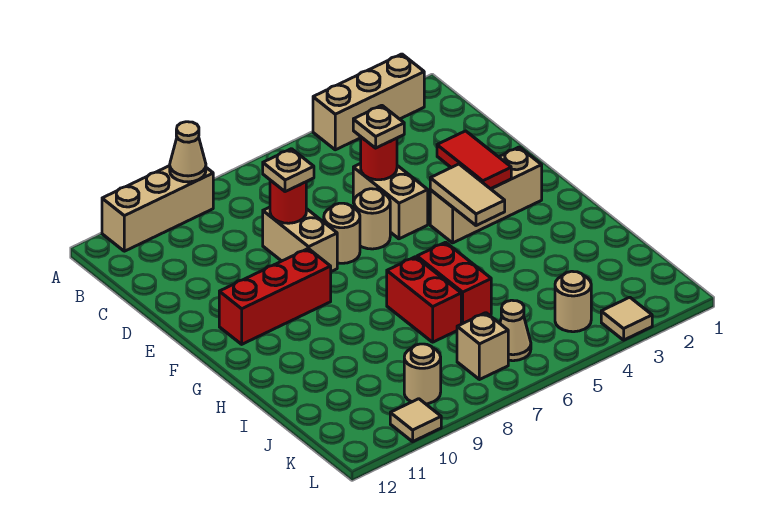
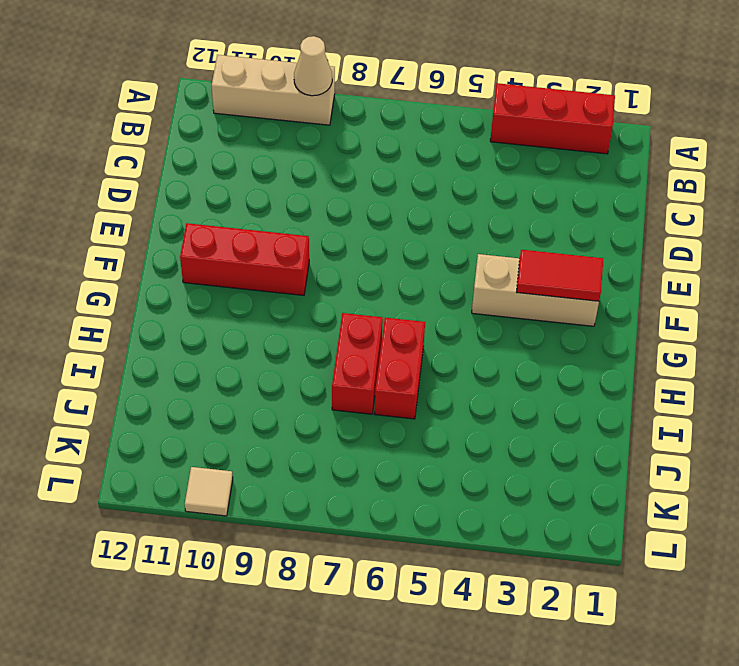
red 1x3 brick [490,83,615,154] -> tan 1x3 brick [313,54,424,150]
red 1x2 tile [517,250,603,301] -> red 1x2 tile turned to [437,131,511,189]
none -> tan 1x2 brick [353,164,428,239]
none -> tan 1x2 brick [263,207,337,271]
none -> tan 1x1 round brick [354,189,390,249]

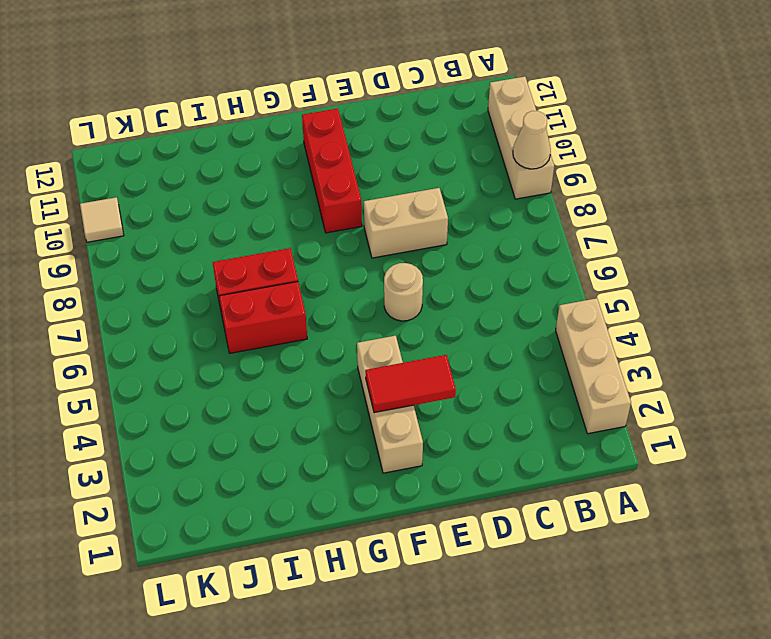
none -> tan 1x2 brick [353,164,428,239]
none -> tan 1x1 round brick [324,203,360,263]
none -> tan 1x1 round brick [555,271,591,332]

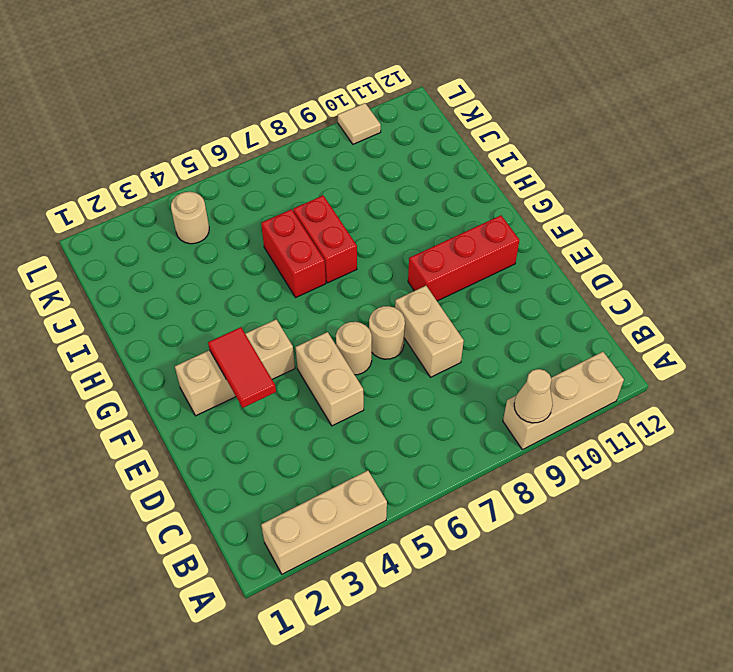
none -> tan 1x1 cone [500,300,531,361]
none -> tan 1x1 brick [457,313,508,380]
none -> tan 1x1 round brick [404,344,441,404]

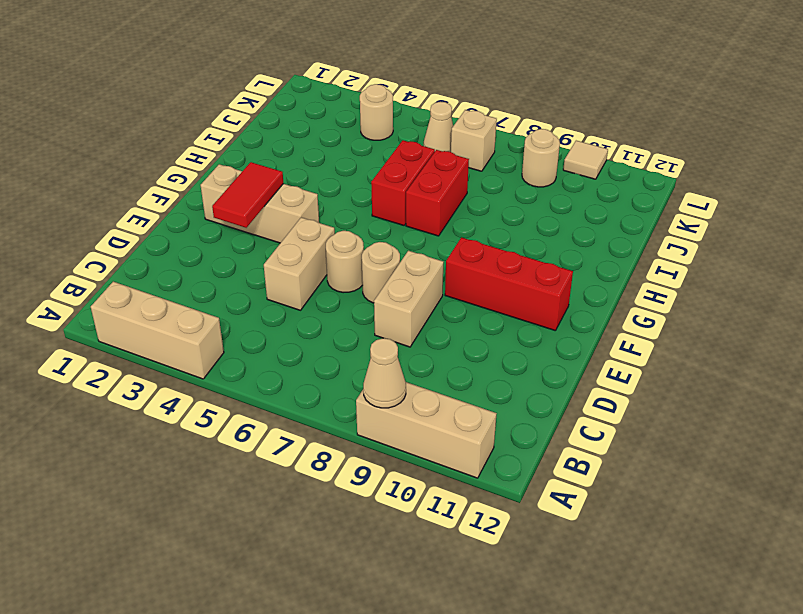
none -> tan 1x1 tile [601,297,652,340]
none -> red 1x1 round brick [361,137,397,180]
none -> red 1x1 round brick [270,180,306,223]

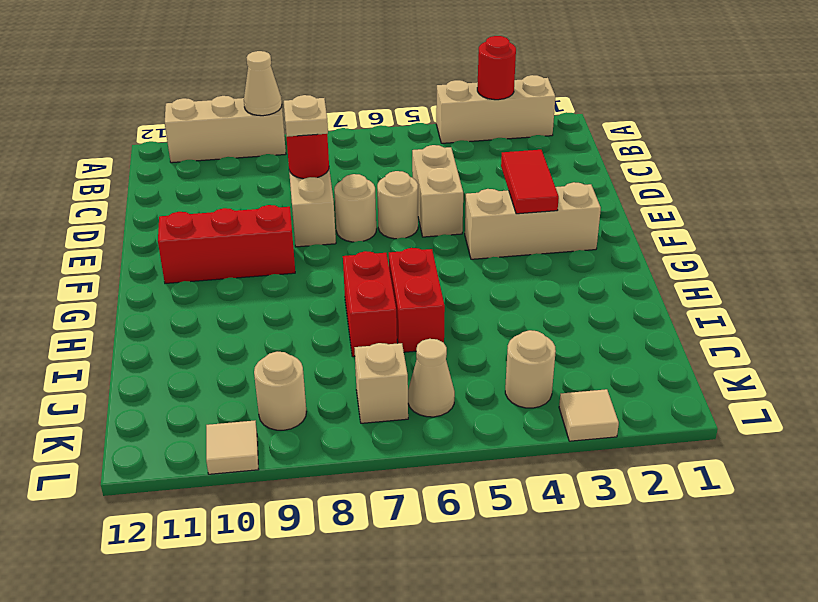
red 1x1 round brick [477,36,516,100] -> red 1x1 round brick moved to [361,137,397,180]
none -> tan 1x2 tile [430,164,505,226]
none -> tan 1x1 plate [353,105,404,148]

